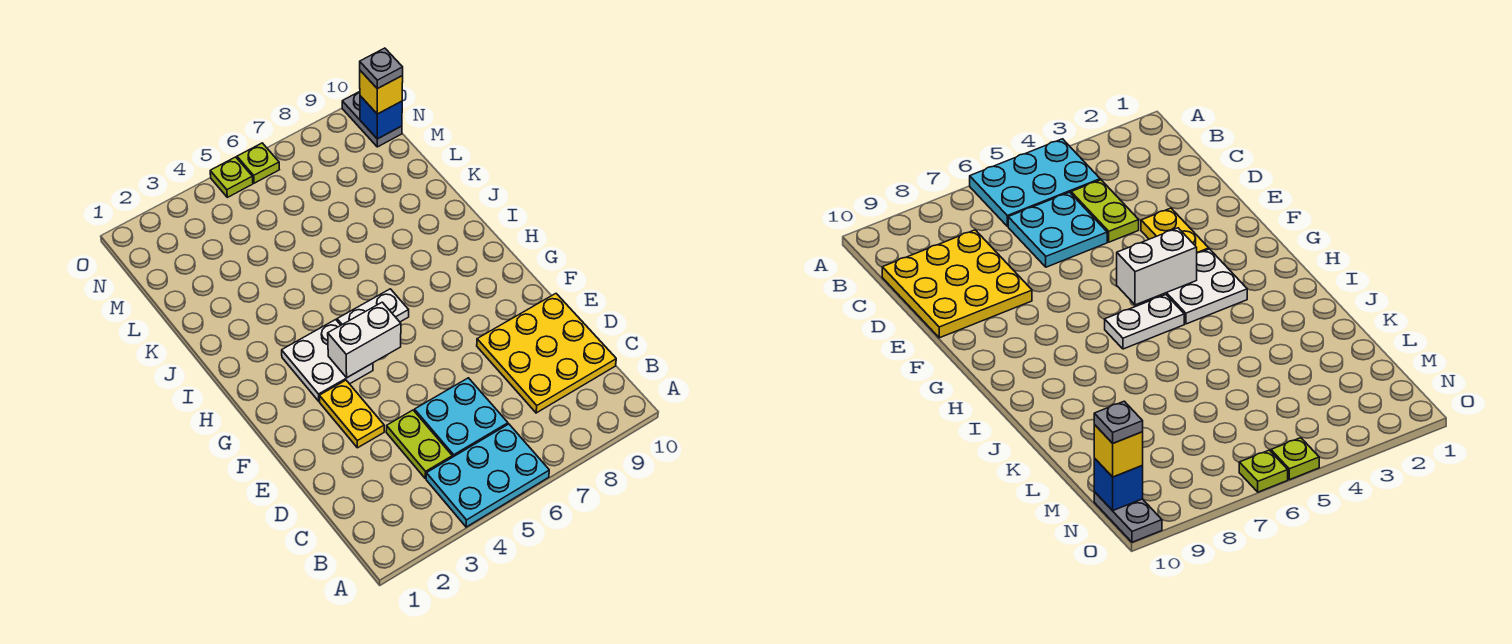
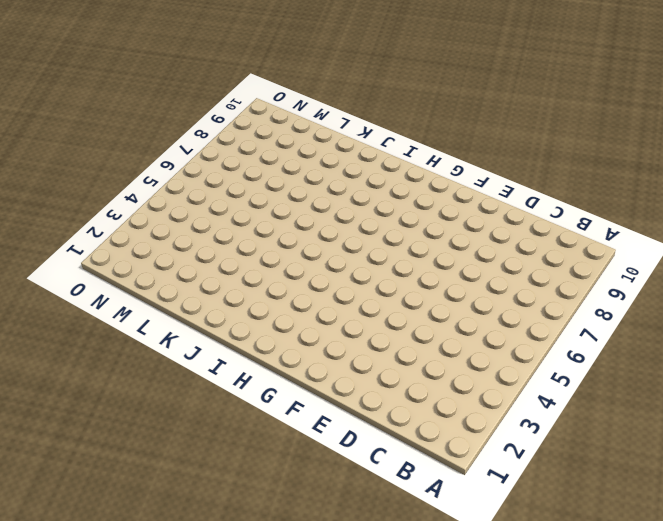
none -> cyan 2x3 plate [426,424,549,527]
none -> lime 1x2 plate [386,410,452,479]
none -> cyan 2x2 plate [414,378,508,457]

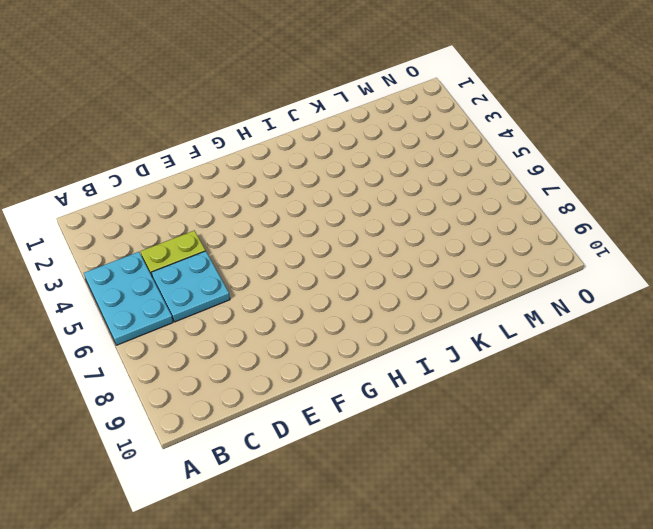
none -> yellow 3x3 plate [477,294,616,413]
none -> yellow 1x2 plate [319,380,384,448]
none -> white 2x2 plate [282,320,373,401]

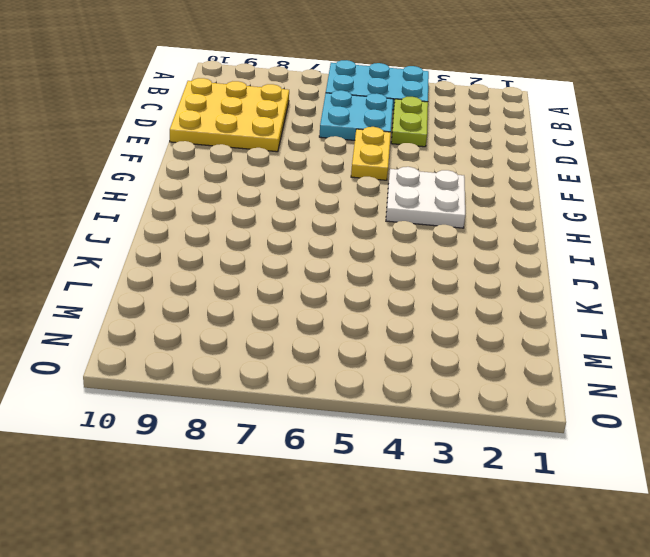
yellow 1x2 plate [351,127,391,180] -> yellow 1x2 plate moved to [319,380,384,448]
none -> white 1x2 plate [337,289,409,325]
none -> grey 1x2 plate [342,92,402,147]
none -> lime 1x1 plate [210,157,253,197]

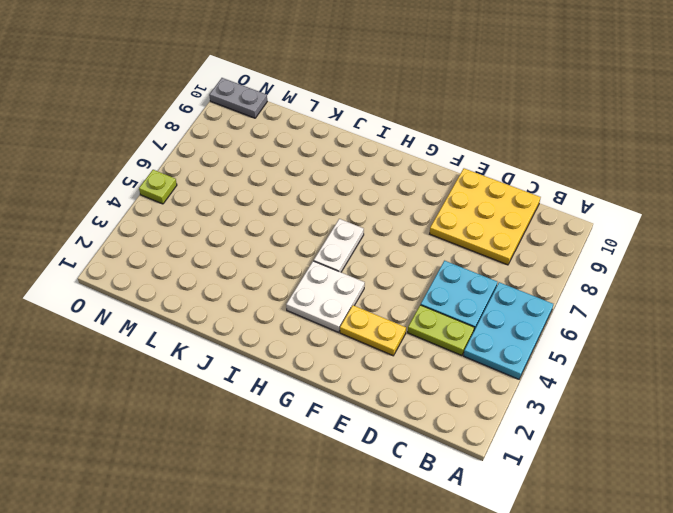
none -> lime 1x1 plate [237,143,279,183]
none -> white 1x2 brick [328,302,401,377]
none -> blue 1x1 brick [360,96,402,139]

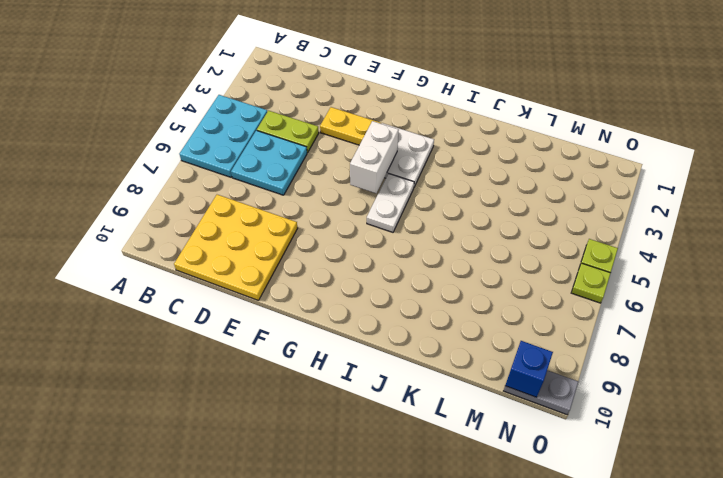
none -> yellow 1x1 brick [360,71,403,114]
none -> grey 1x1 plate [360,48,403,89]

